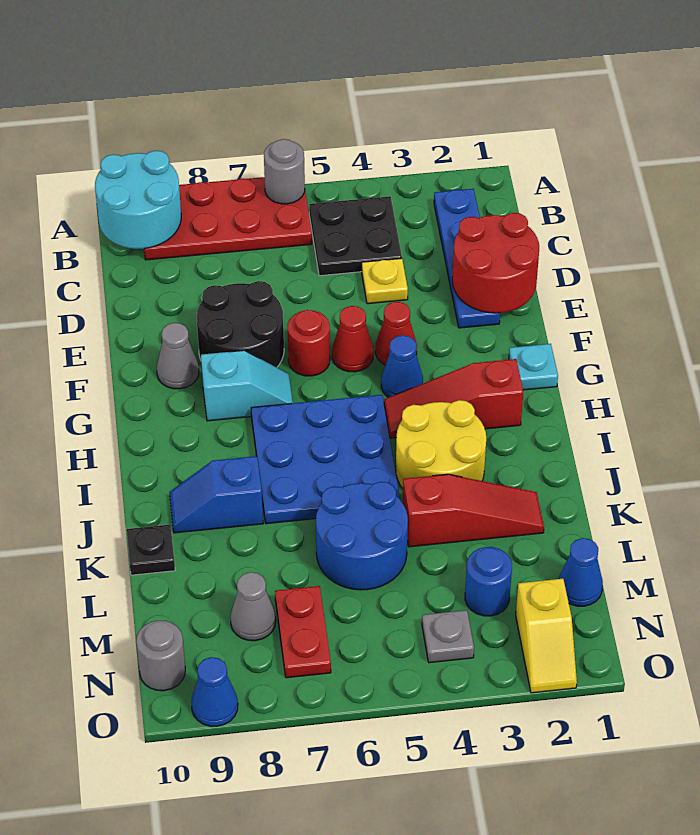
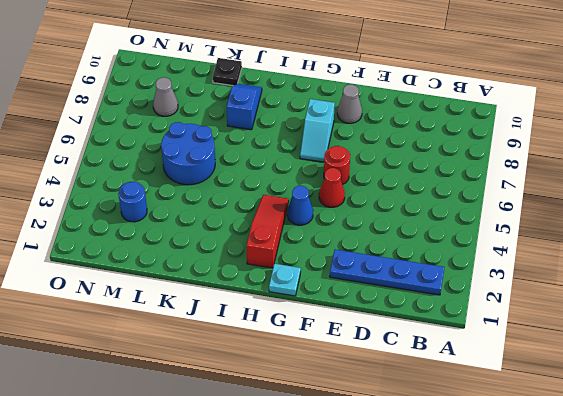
none -> red 2x4 plate [144,177,312,260]
none -> black 2x2 plate [309,196,402,276]
none -> yellow 1x1 plate [362,258,408,304]
none -> black 2x2 round brick [197,281,284,367]

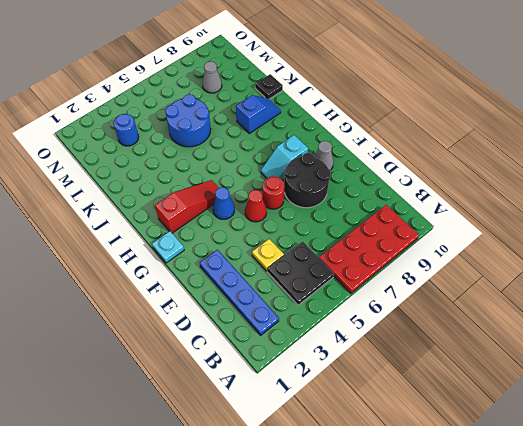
none -> red 1x1 cone [375,302,417,365]
none -> blue 3x3 plate [251,395,400,524]
none -> yellow 2x2 round brick [396,400,486,488]
none -> red 1x3 slope [403,474,544,547]

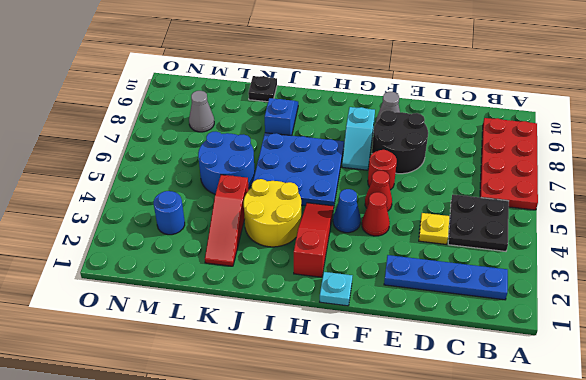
none -> blue 1x1 cone [559,538,603,606]
none -> red 1x2 plate [275,586,331,678]
none -> yellow 1x2 slope [516,579,577,693]
none -> grey 1x1 plate [422,610,474,663]

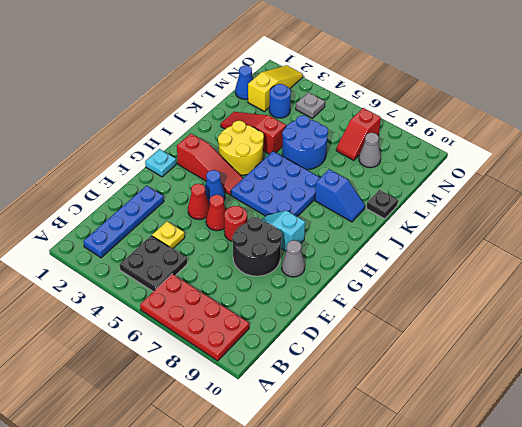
yellow 1x3 slope [248,65,303,111] -> yellow 1x2 slope [516,579,577,693]
red 1x2 slope [336,108,381,160] -> red 1x2 plate [275,586,331,678]
none -> grey 1x1 round brick [136,621,185,691]
none -> blue 1x1 cone [191,657,238,726]
none -> grey 1x1 round brick [264,139,305,204]
none -> cyan 2x2 round brick [95,151,181,249]

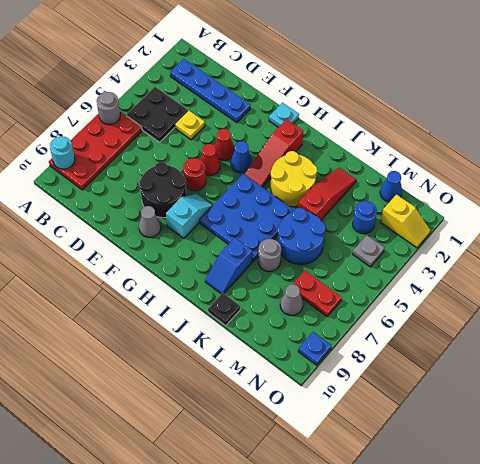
cyan 1x1 round brick [50,136,75,169] -> cyan 2x2 round brick [95,151,181,249]
grey 1x1 round brick [258,239,281,272] -> grey 1x1 round brick moved to [136,621,185,691]
blue 1x1 plate [298,332,331,365] -> blue 1x1 cone [191,657,238,726]
none -> red 2x2 round brick [452,213,539,313]

